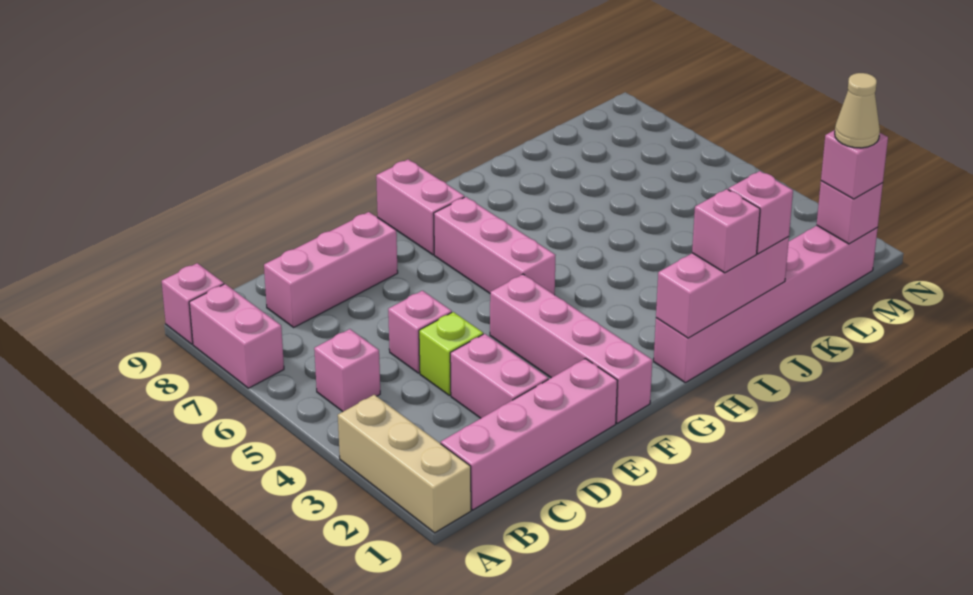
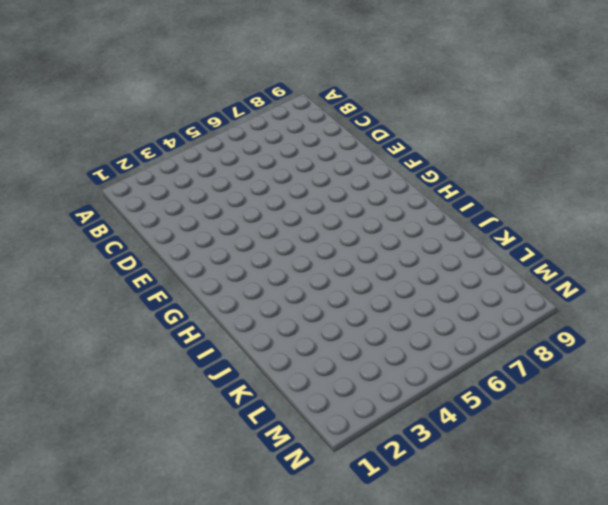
none -> tan 1x3 brick [338,395,471,533]
none -> pink 1x2 brick [189,284,284,388]
none -> pink 1x1 brick [162,263,224,344]

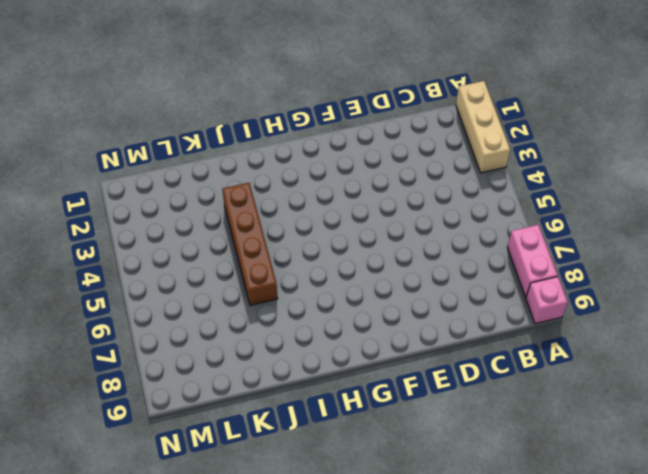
brown 1x4 brick [222,183,278,305] -> none
none -> pink 1x4 brick [441,358,618,510]
none -> pink 1x1 brick [314,329,380,412]
none -> pink 1x3 brick [264,212,398,327]

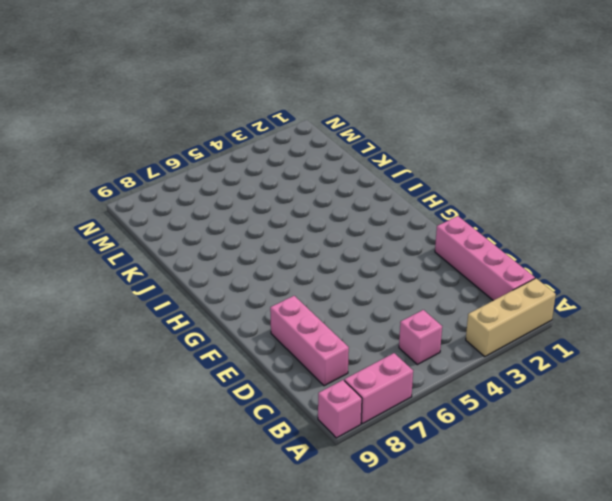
none -> pink 1x2 brick [450,334,548,418]
none -> lime 1x1 brick [419,312,483,395]
none -> pink 1x1 brick [388,291,452,373]

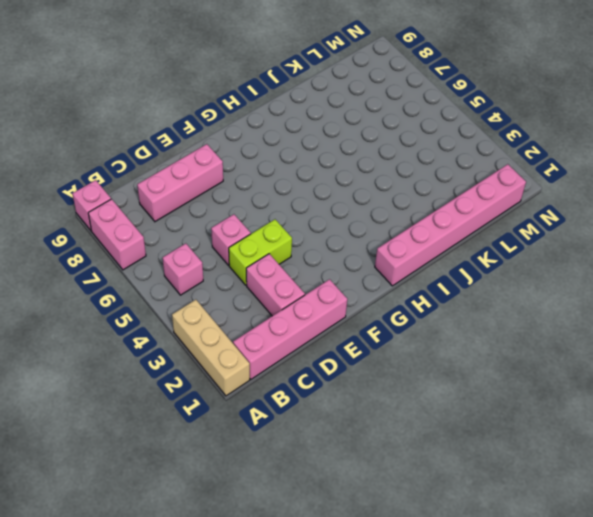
lime 1x2 brick [229,219,292,285] -> lime 1x1 brick [419,312,483,395]
none -> pink 1x4 brick [490,274,652,423]
none -> pink 1x3 brick [434,197,555,295]
none -> pink 1x2 brick [376,159,464,255]

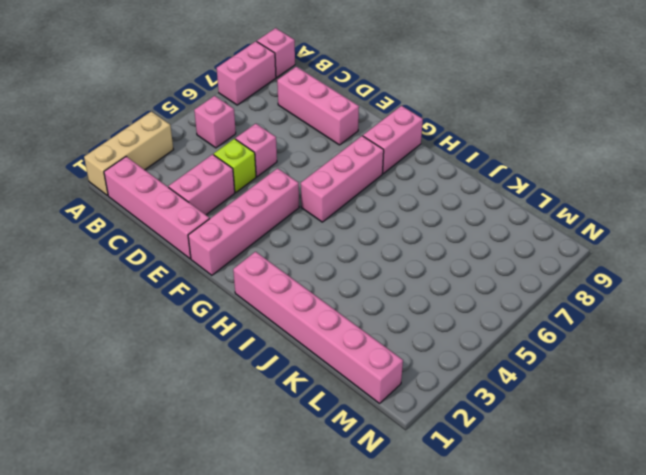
none -> pink 1x3 brick [656,237,789,338]
none -> pink 1x1 brick [817,181,883,244]
none -> pink 1x1 brick [692,189,760,273]

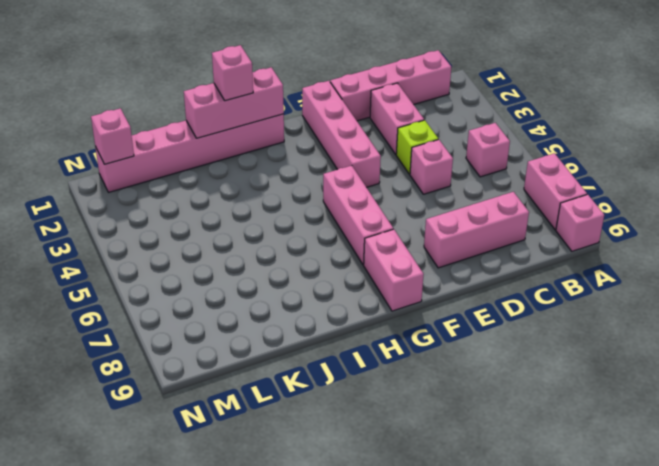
none -> tan 1x3 brick [338,395,471,533]
none -> pink 1x1 brick [728,171,793,254]
none -> pink 1x1 brick [821,130,888,199]

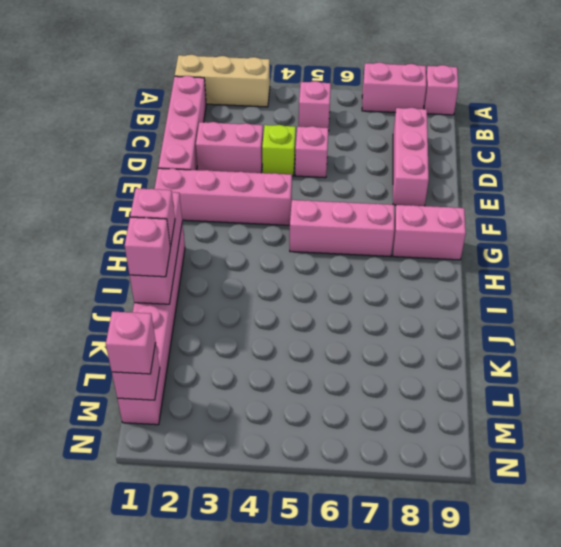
none -> tan 1x1 cone [835,73,880,148]

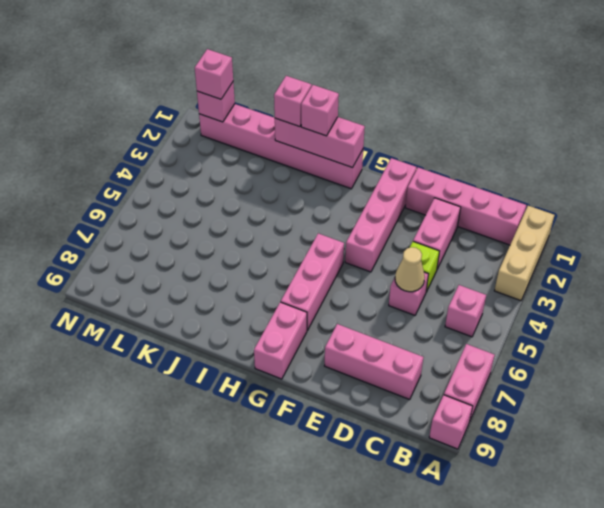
tan 1x1 cone [395,247,425,292] -> tan 1x1 cone moved to [835,73,880,148]

